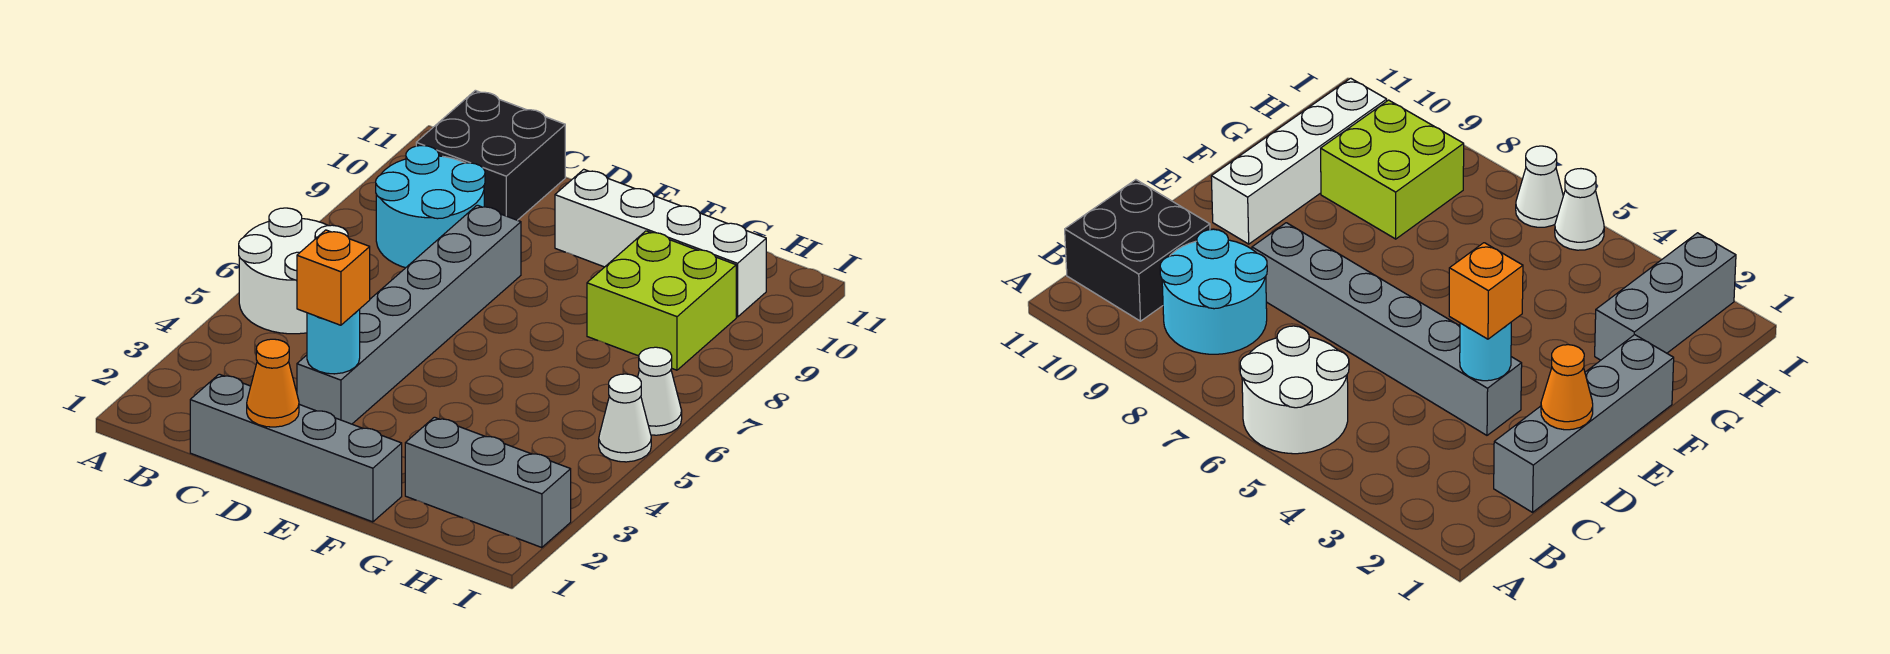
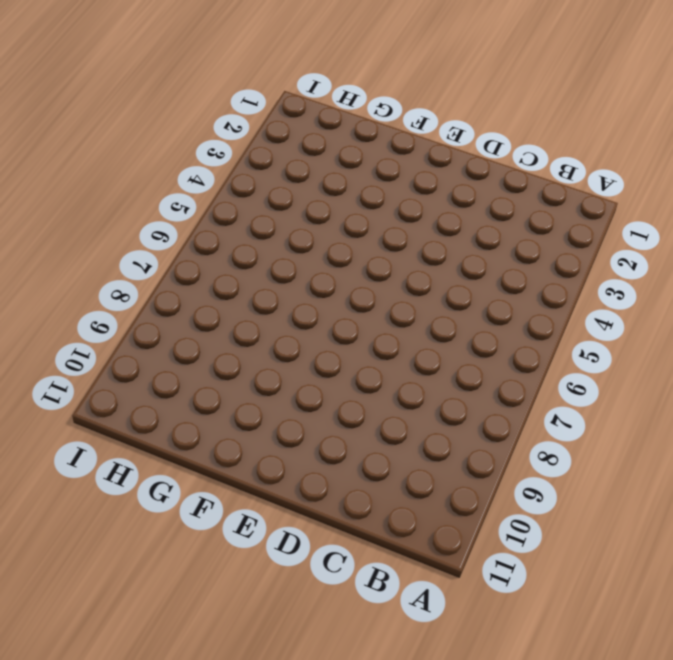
none -> white 2x2 round brick [239,208,348,334]
none -> cyan 2x2 round brick [376,146,485,268]
none -> black 2x2 brick [416,90,565,220]

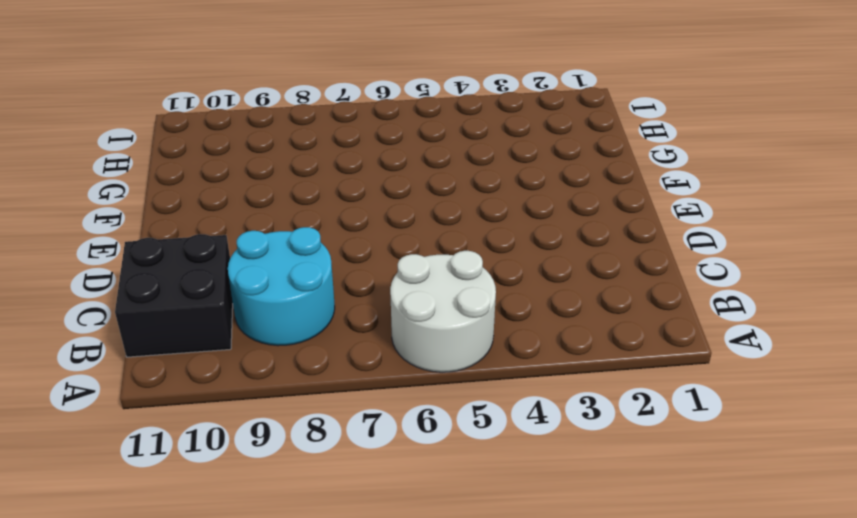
none -> grey 1x4 brick [190,374,402,522]
none -> grey 1x6 brick [297,205,521,424]
none -> white 1x4 brick [555,169,766,317]

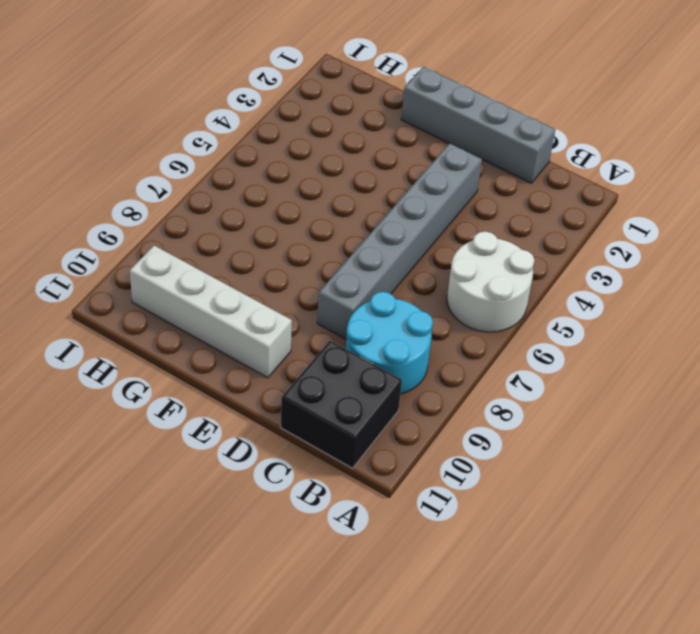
none -> grey 1x3 brick [405,417,571,548]
none -> lime 2x2 brick [587,231,736,370]
none -> white 1x1 cone [599,374,651,462]

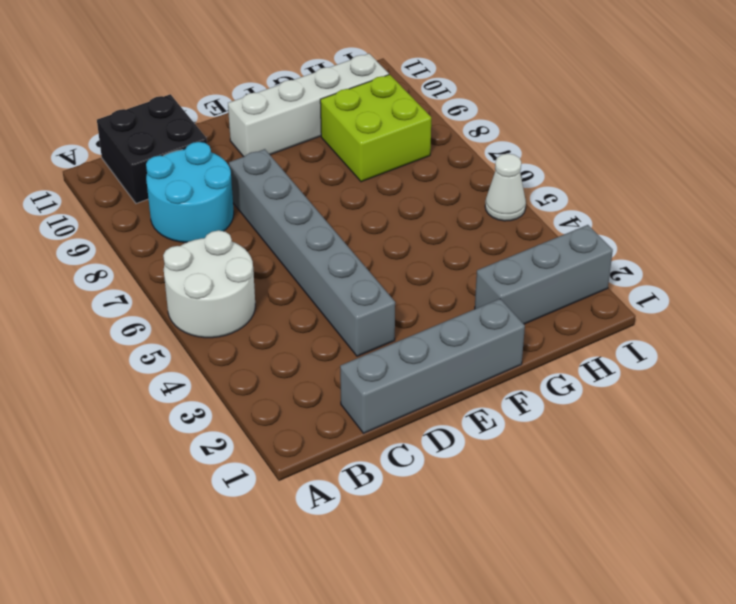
none -> white 1x1 cone [638,347,682,435]
none -> orange 1x1 cone [247,339,299,427]
none -> cyan 1x1 round brick [307,309,360,374]

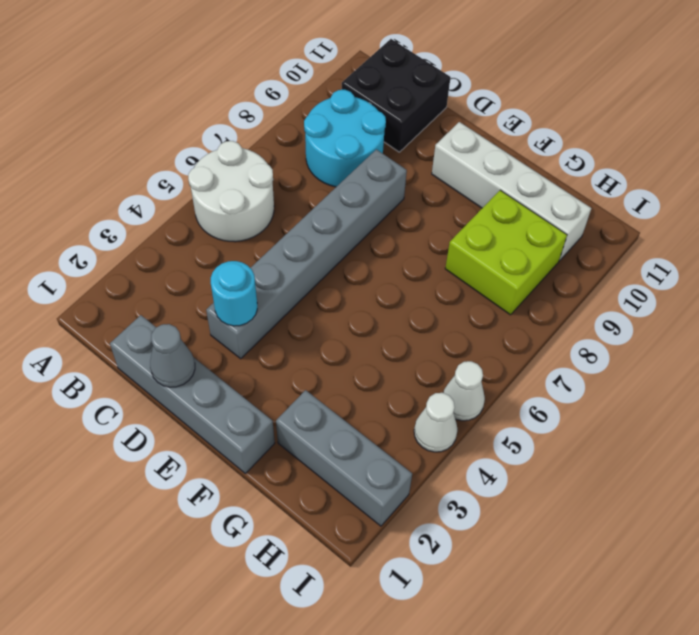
grey 1x1 cone [150,324,195,387] -> orange 1x1 cone [247,339,299,427]
white 1x1 cone [414,393,458,452] -> white 1x1 cone moved to [638,347,682,435]
none -> orange 1x1 brick [297,230,370,325]

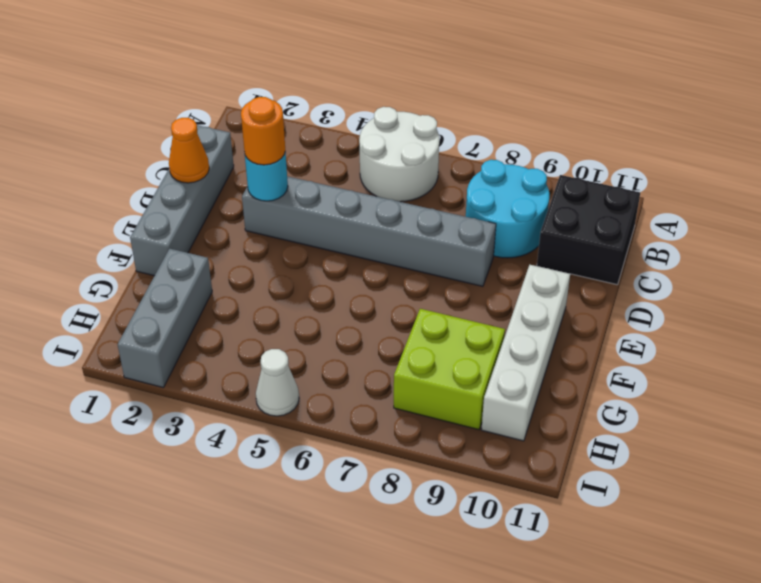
orange 1x1 round brick [241,97,285,165] -> orange 1x1 brick [297,230,370,325]
none -> white 1x1 cone [638,347,682,435]

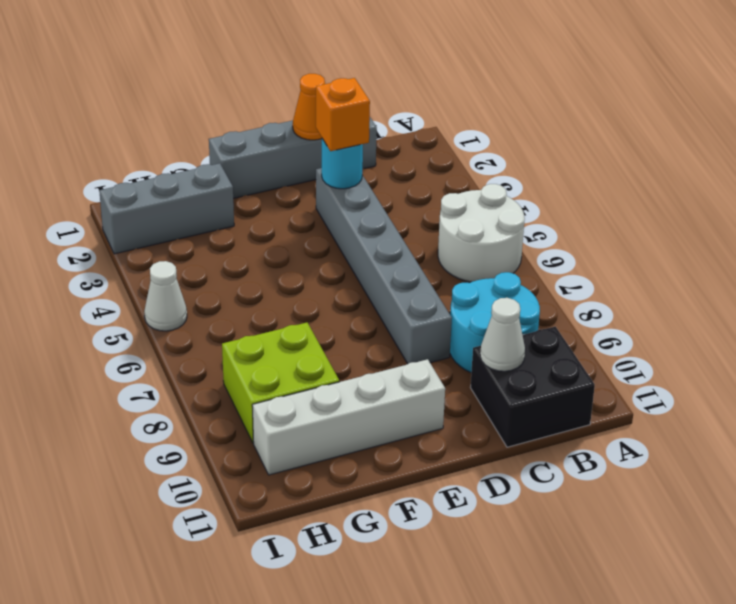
white 1x1 cone [480,298,525,371] -> white 1x1 cone moved to [638,347,682,435]

